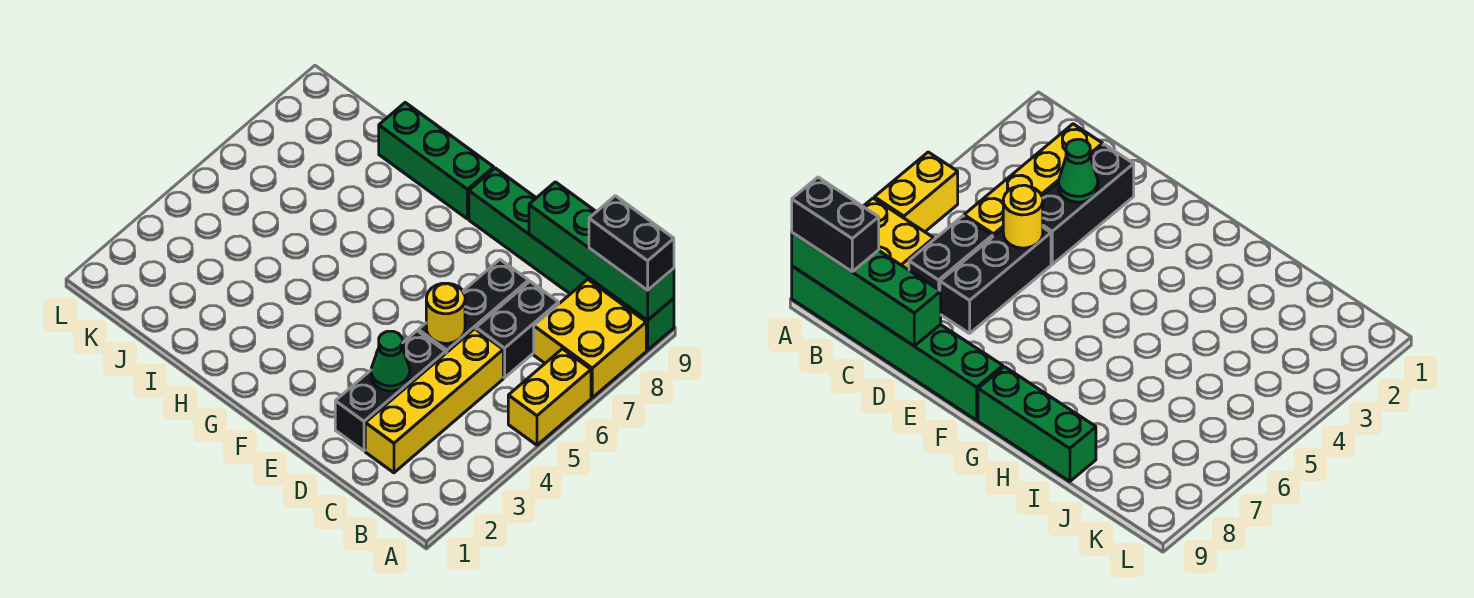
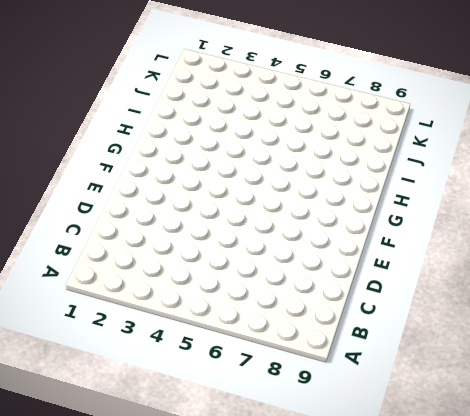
none -> yellow 1x2 brick [508,349,591,445]
none -> yellow 2x2 brick [534,279,646,398]
none -> green 1x6 brick [469,168,674,350]

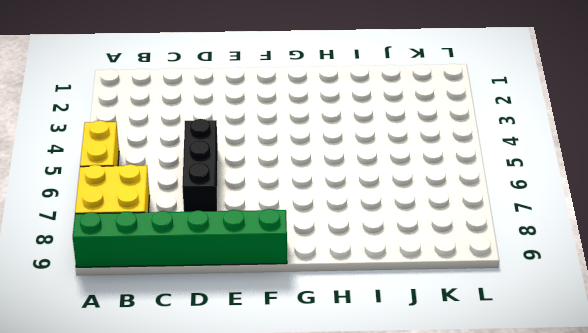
none -> yellow 1x4 brick [365,329,503,473]
none -> black 1x2 brick [476,281,559,378]
none -> black 1x3 brick [335,331,446,451]

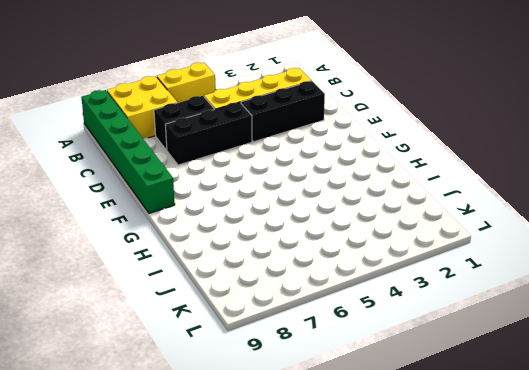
none -> green 1x3 brick [379,103,494,219]
none -> green 1x4 brick [529,182,674,320]
none -> green 1x1 cone [371,331,410,391]

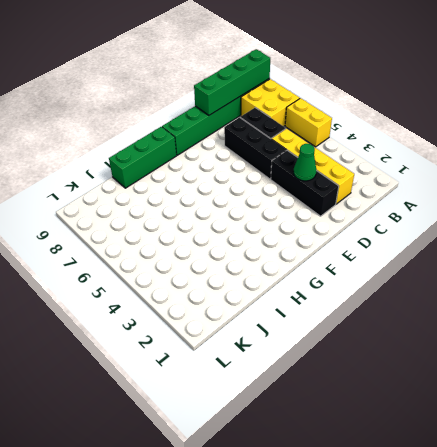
none -> yellow 1x1 round brick [426,283,465,343]
none -> black 1x2 brick [589,196,674,290]

